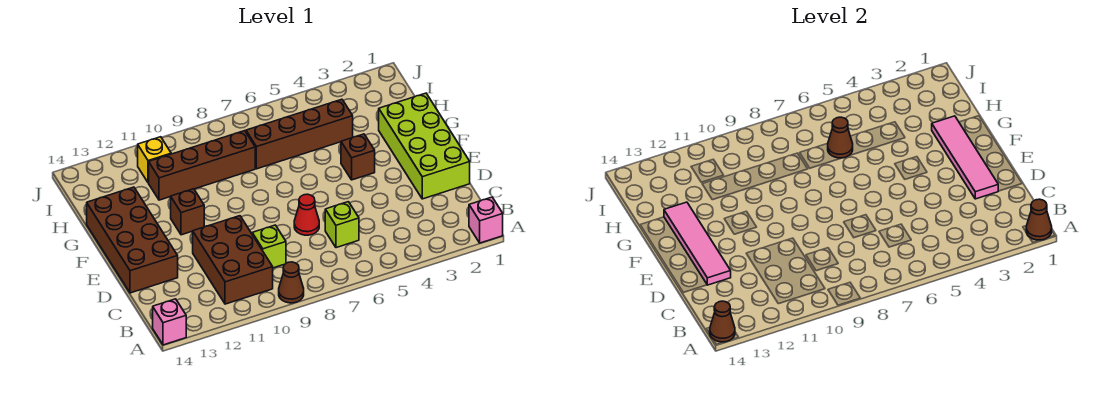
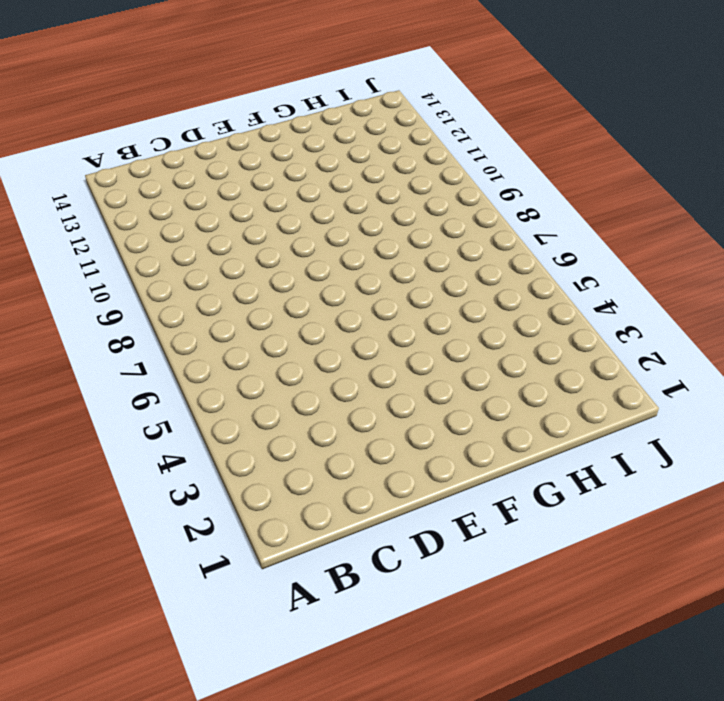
none -> pink 1x1 brick [469,197,503,243]
none -> brown 1x1 cone [279,262,304,303]
none -> pink 1x1 brick [153,299,186,345]

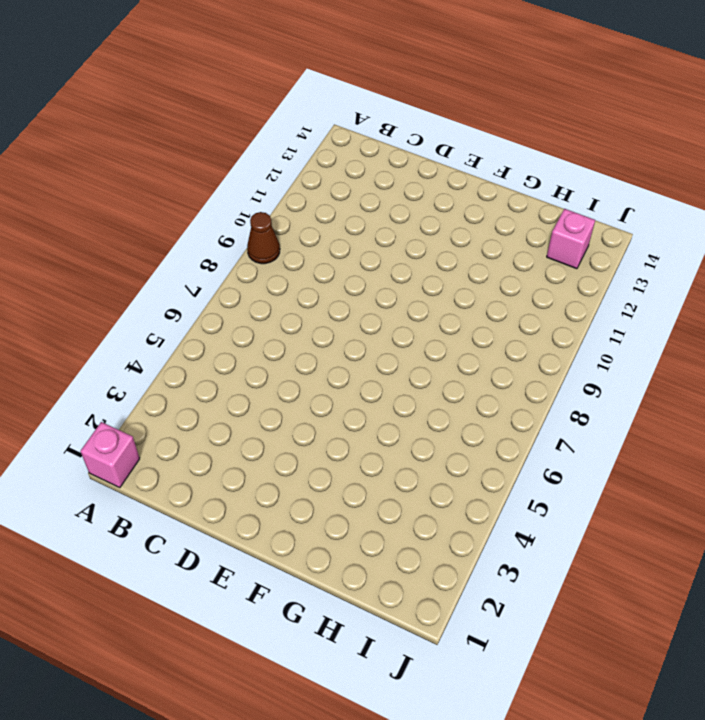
pink 1x1 brick [547,209,595,269] -> pink 1x1 brick moved to [153,299,186,345]
none -> brown 2x3 brick [193,216,273,304]
none -> lime 1x1 brick [325,202,359,248]
none -> lime 1x1 brick [252,225,286,268]

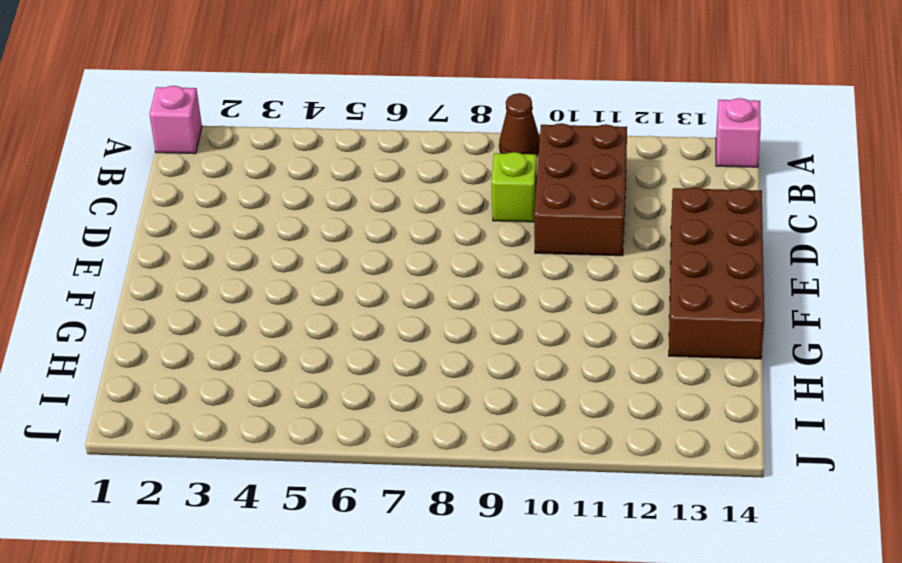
none -> lime 1x1 brick [325,202,359,248]
none -> lime 2x4 brick [379,93,470,199]
none -> red 1x1 cone [294,194,319,235]

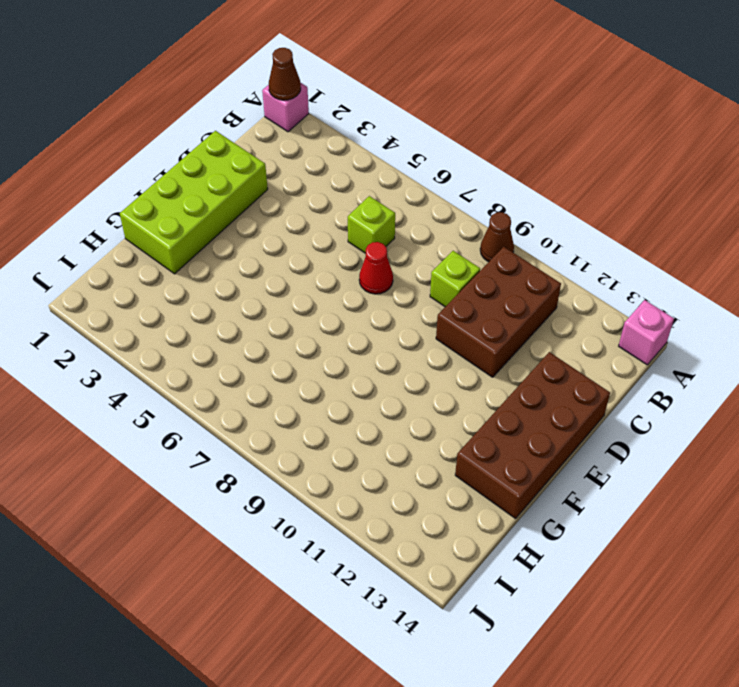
none -> brown 1x1 brick [341,134,375,180]
none -> brown 1x1 brick [171,189,204,235]
none -> brown 1x4 brick [246,99,353,169]

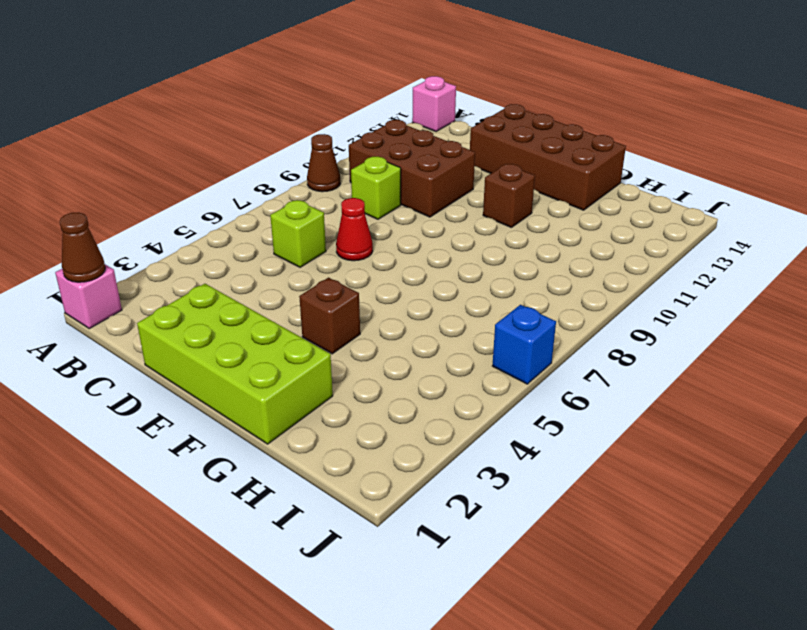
blue 1x1 brick [492,305,556,384] -> none
none -> brown 1x4 brick [246,99,353,169]
none -> brown 1x4 brick [149,131,255,200]
none -> yellow 1x1 brick [138,137,171,183]

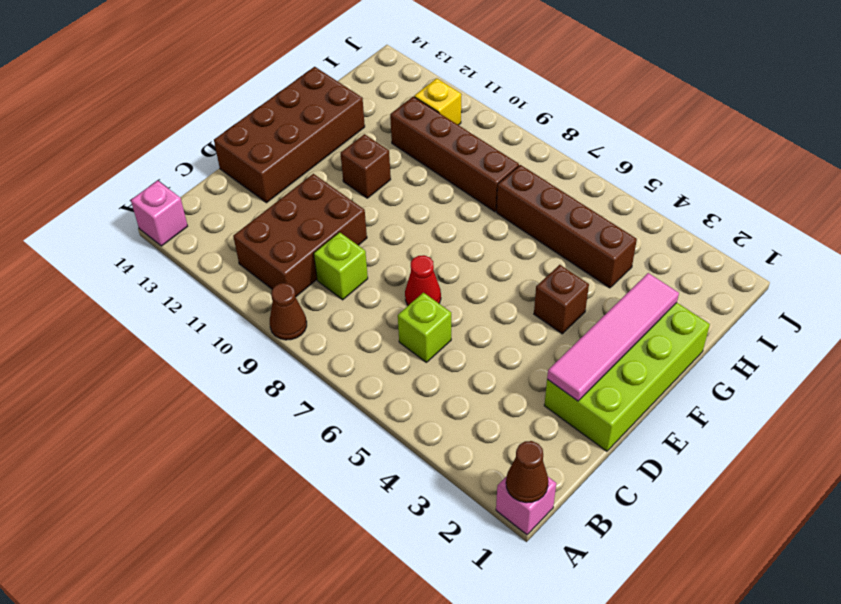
none -> brown 1x1 cone [710,301,735,342]
none -> pink 1x4 tile [664,202,731,285]
none -> brown 1x1 cone [828,117,853,158]

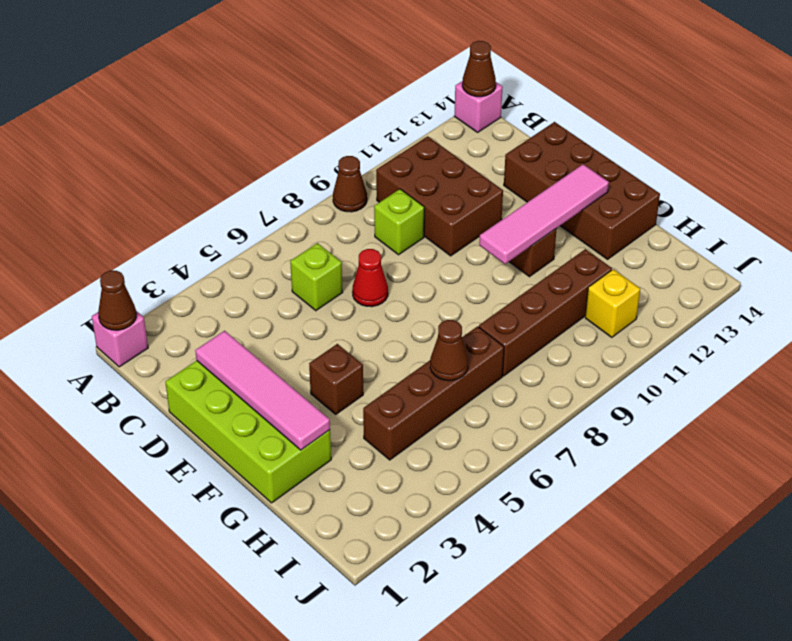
pink 1x4 tile [479,164,609,264] -> pink 1x4 tile turned to [664,202,731,285]

